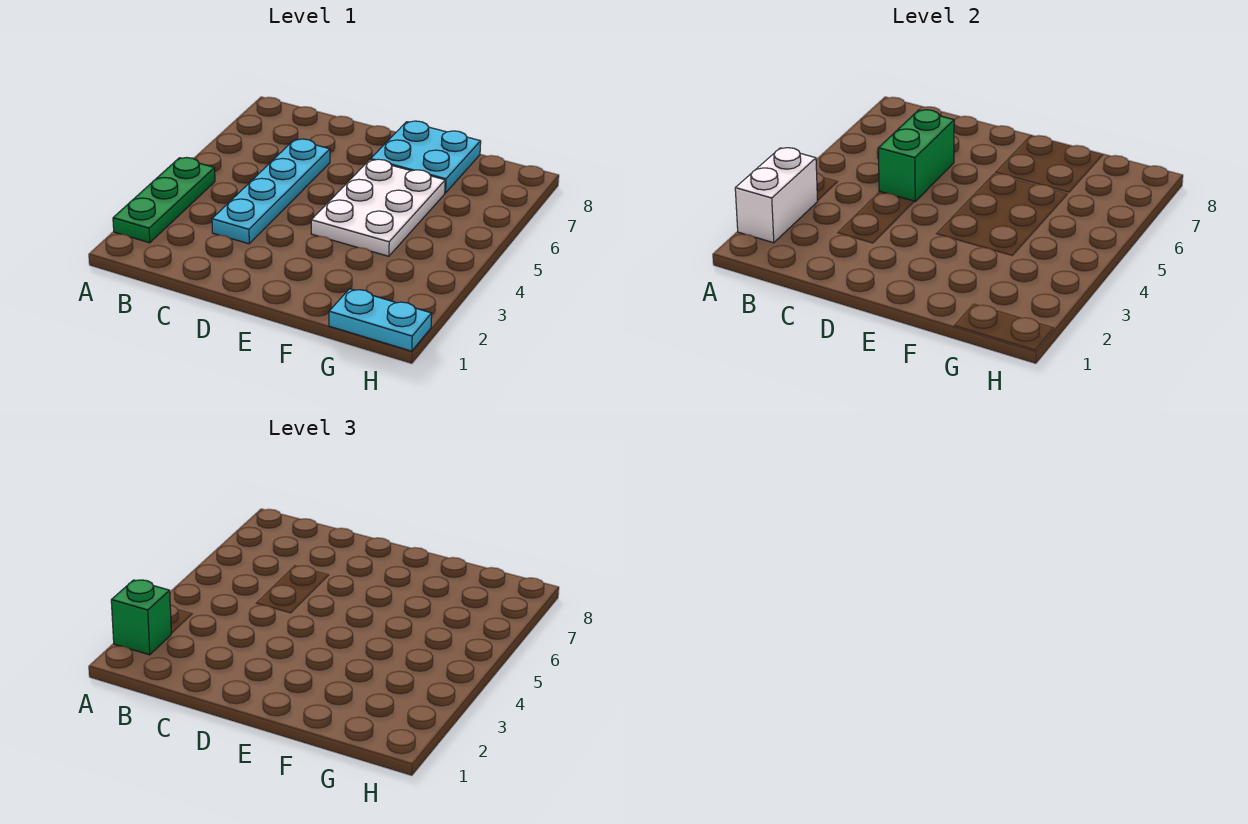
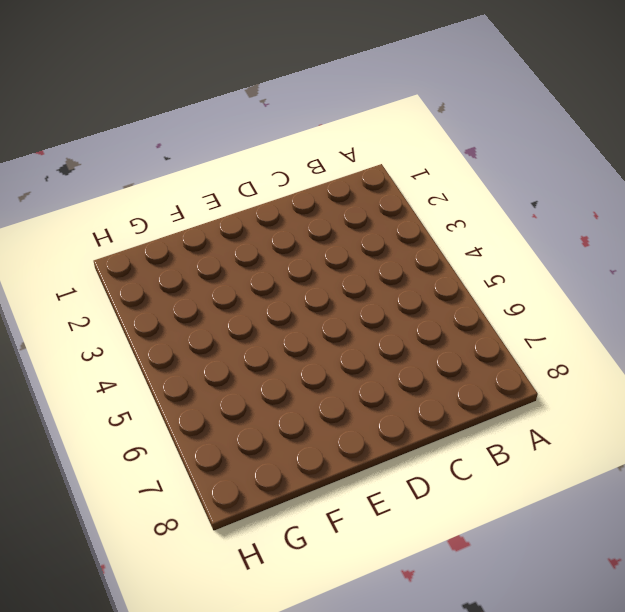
none -> green 1x3 plate [113,158,215,243]
none -> cyan 1x4 plate [212,139,330,244]

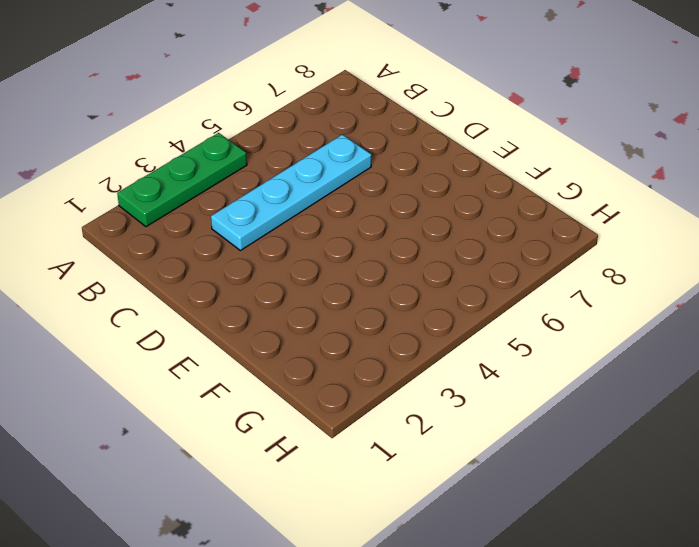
none -> white 2x3 plate [311,159,445,256]
none -> cyan 2x2 plate [371,121,481,193]

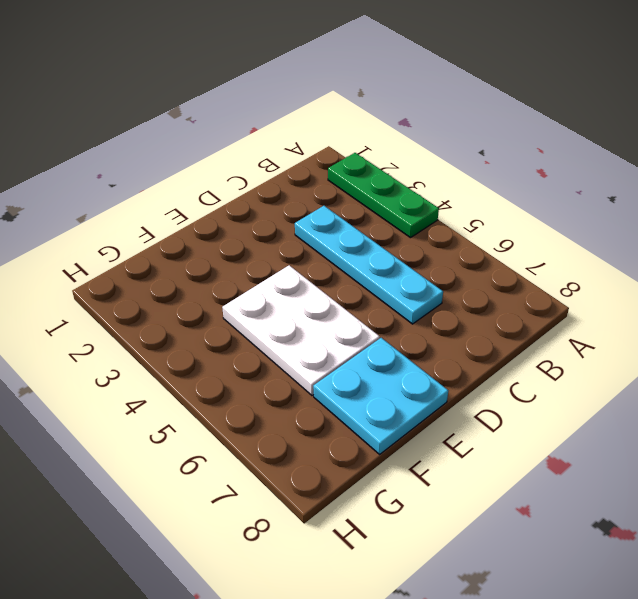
none -> cyan 1x2 plate [329,289,432,351]
none -> white 1x2 brick [735,148,818,243]

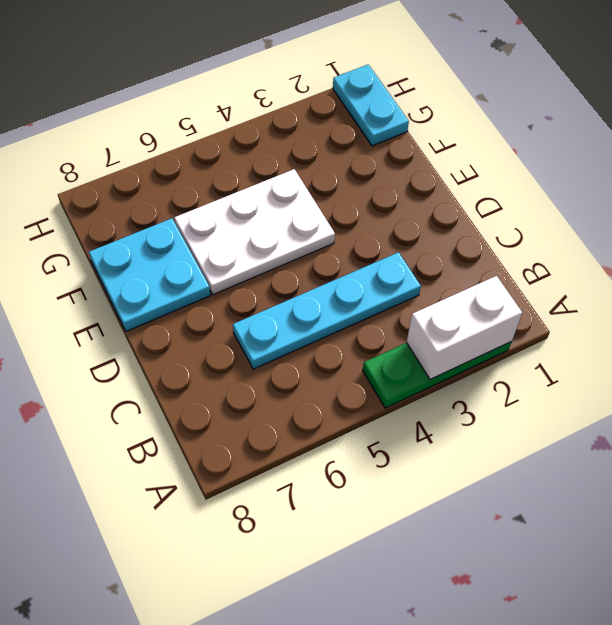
none -> green 1x2 brick [878,110,954,202]
none -> green 1x1 brick [111,580,171,655]

